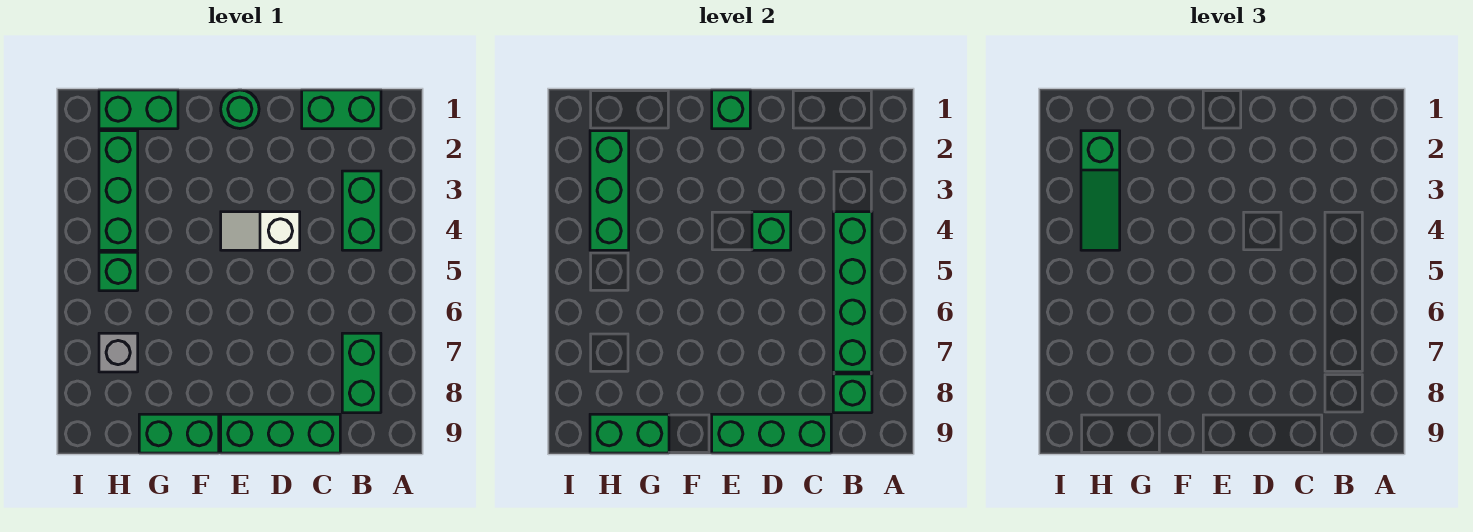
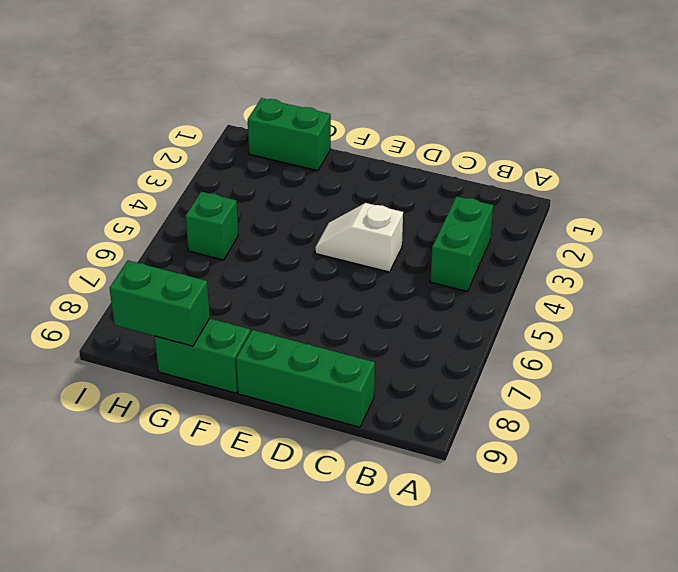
none -> green 1x2 brick [302,90,381,129]
none -> green 1x2 brick [342,333,381,413]
none -> green 1x1 round brick [221,90,259,129]

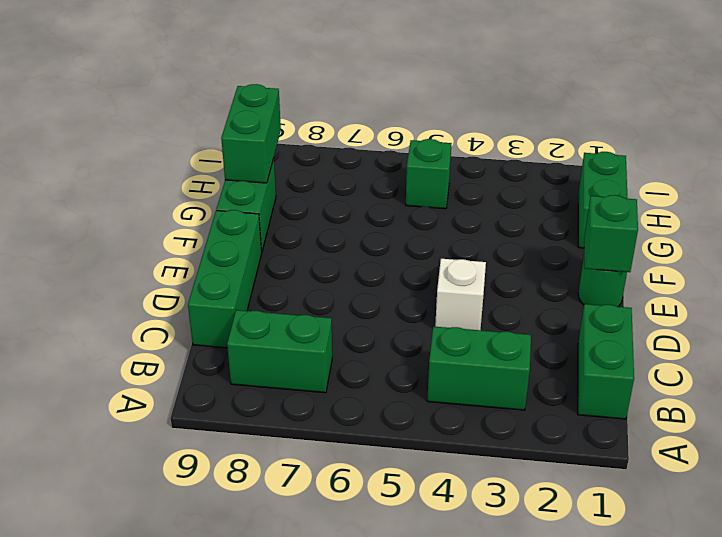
none -> green 1x3 brick [99,131,138,250]
none -> grey 1x1 brick [99,333,138,372]
none -> green 1x4 brick [833,212,872,372]

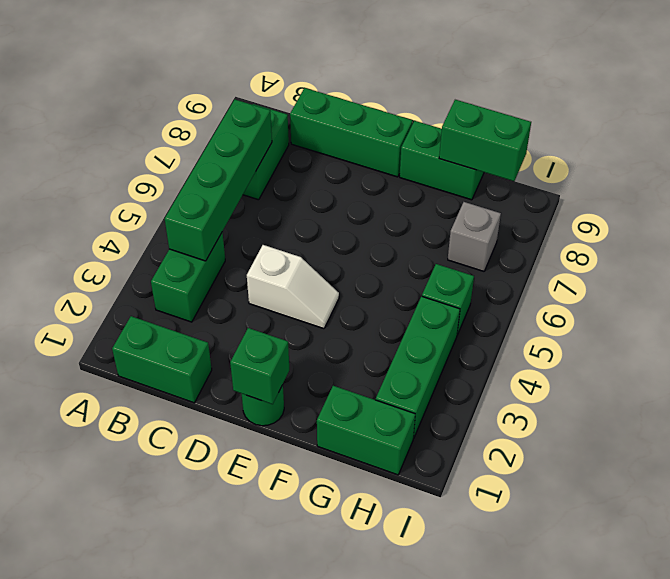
none -> green 1x1 brick [833,374,872,413]
none -> green 1x3 brick [712,414,831,453]
none -> green 1x1 brick [752,212,791,250]

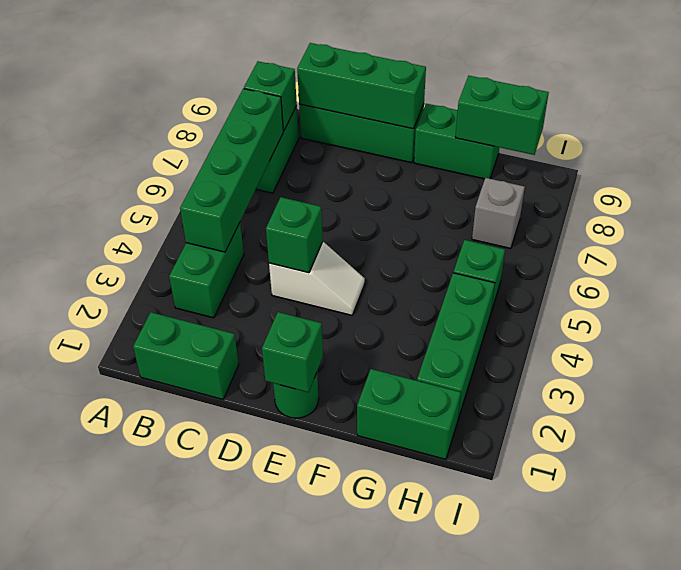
none -> green 1x3 brick [590,131,629,250]
none -> green 1x3 slope [1081,131,1120,250]

